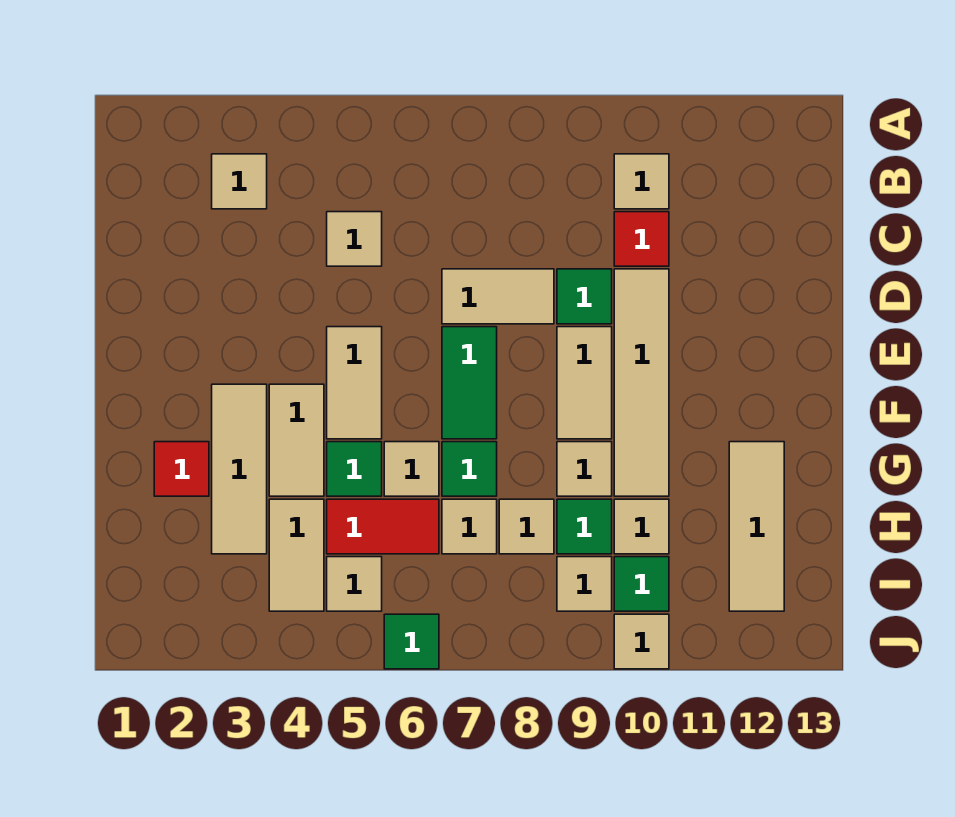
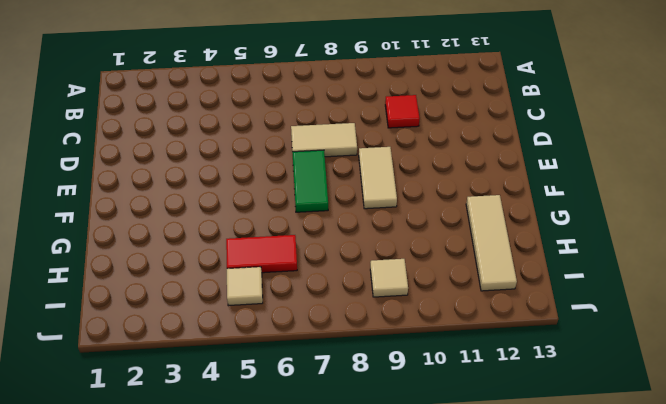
none -> tan 1x1 tile [212,154,267,209]
none -> tan 1x1 tile [614,154,669,209]
none -> tan 1x1 tile [327,212,382,266]

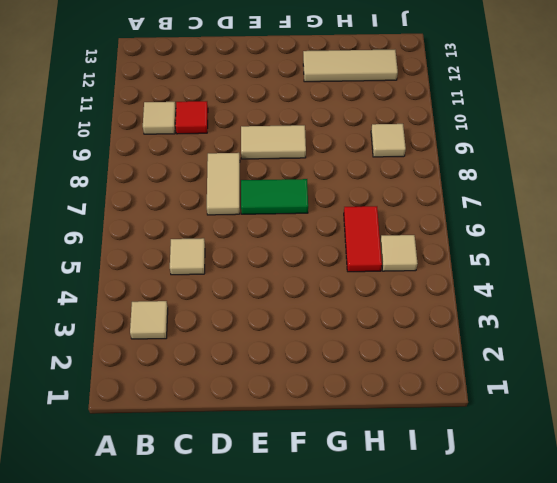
none -> green 1x1 tile [557,269,612,324]
none -> tan 1x4 tile [614,269,669,496]
none -> tan 1x2 tile [327,327,382,439]

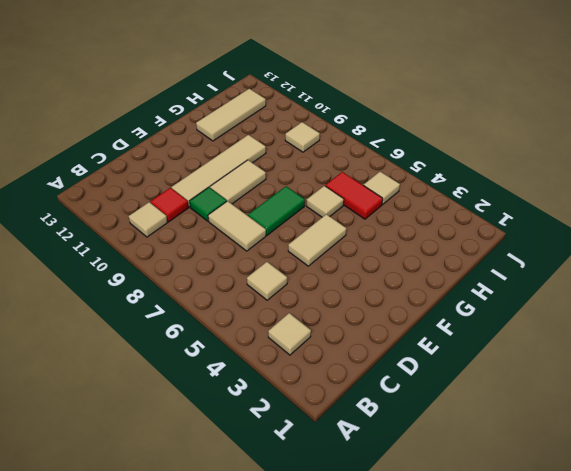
none -> tan 1x3 tile [212,384,267,554]
none -> tan 1x2 tile [269,384,324,496]
none -> red 1x1 tile [154,442,209,496]

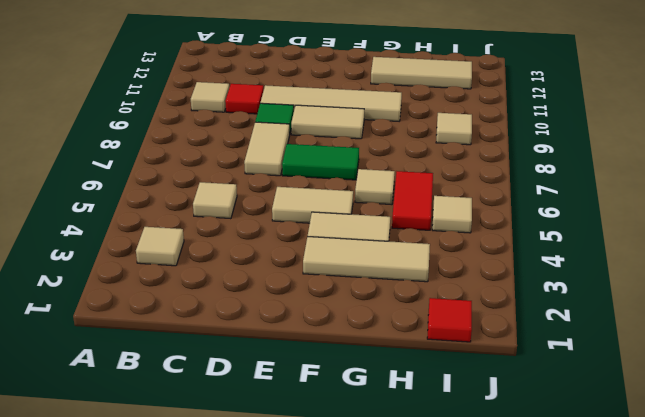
red 1x1 tile [427,298,472,342] -> red 1x1 tile moved to [154,442,209,496]
none -> green 1x1 tile [327,442,382,496]
none -> green 1x1 tile [442,442,497,496]
none -> tan 1x1 tile [557,442,612,496]

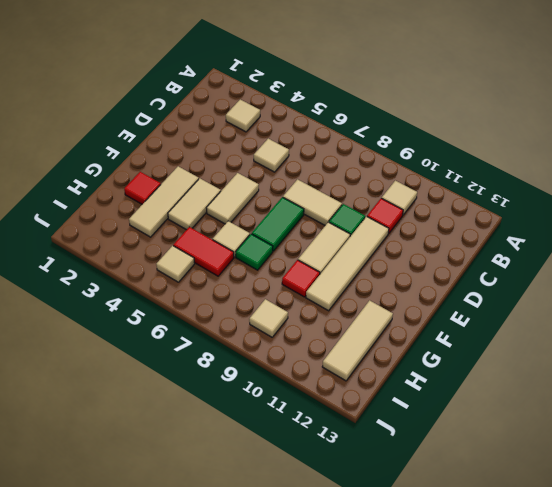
red 1x1 tile [282,260,320,297] -> tan 1x1 tile [557,442,612,496]
none -> green 1x1 tile [327,442,382,496]
none -> tan 1x2 tile [269,499,324,611]
none -> tan 1x1 tile [442,499,497,554]

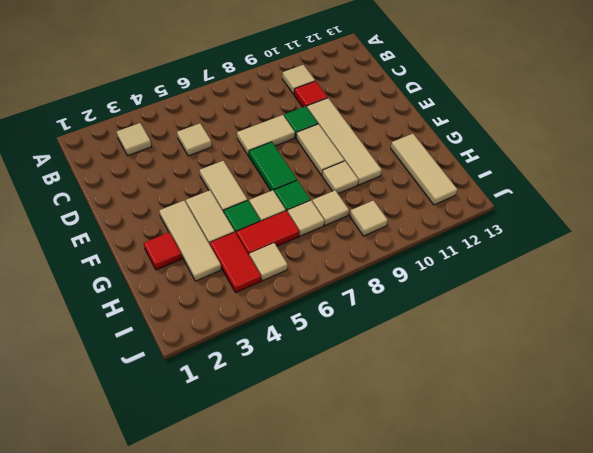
red 1x2 tile [210,232,261,293] -> tan 1x2 tile [269,499,324,611]
none -> green 1x1 tile [557,499,612,554]
none -> tan 1x1 tile [614,499,669,554]
none -> green 1x1 tile [614,557,669,611]

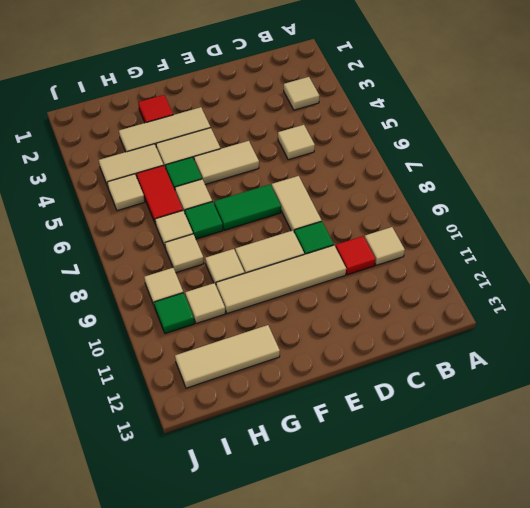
none -> green 1x1 tile [557,499,612,554]
none -> green 1x1 tile [384,614,439,669]
none -> tan 1x1 tile [614,614,669,669]

